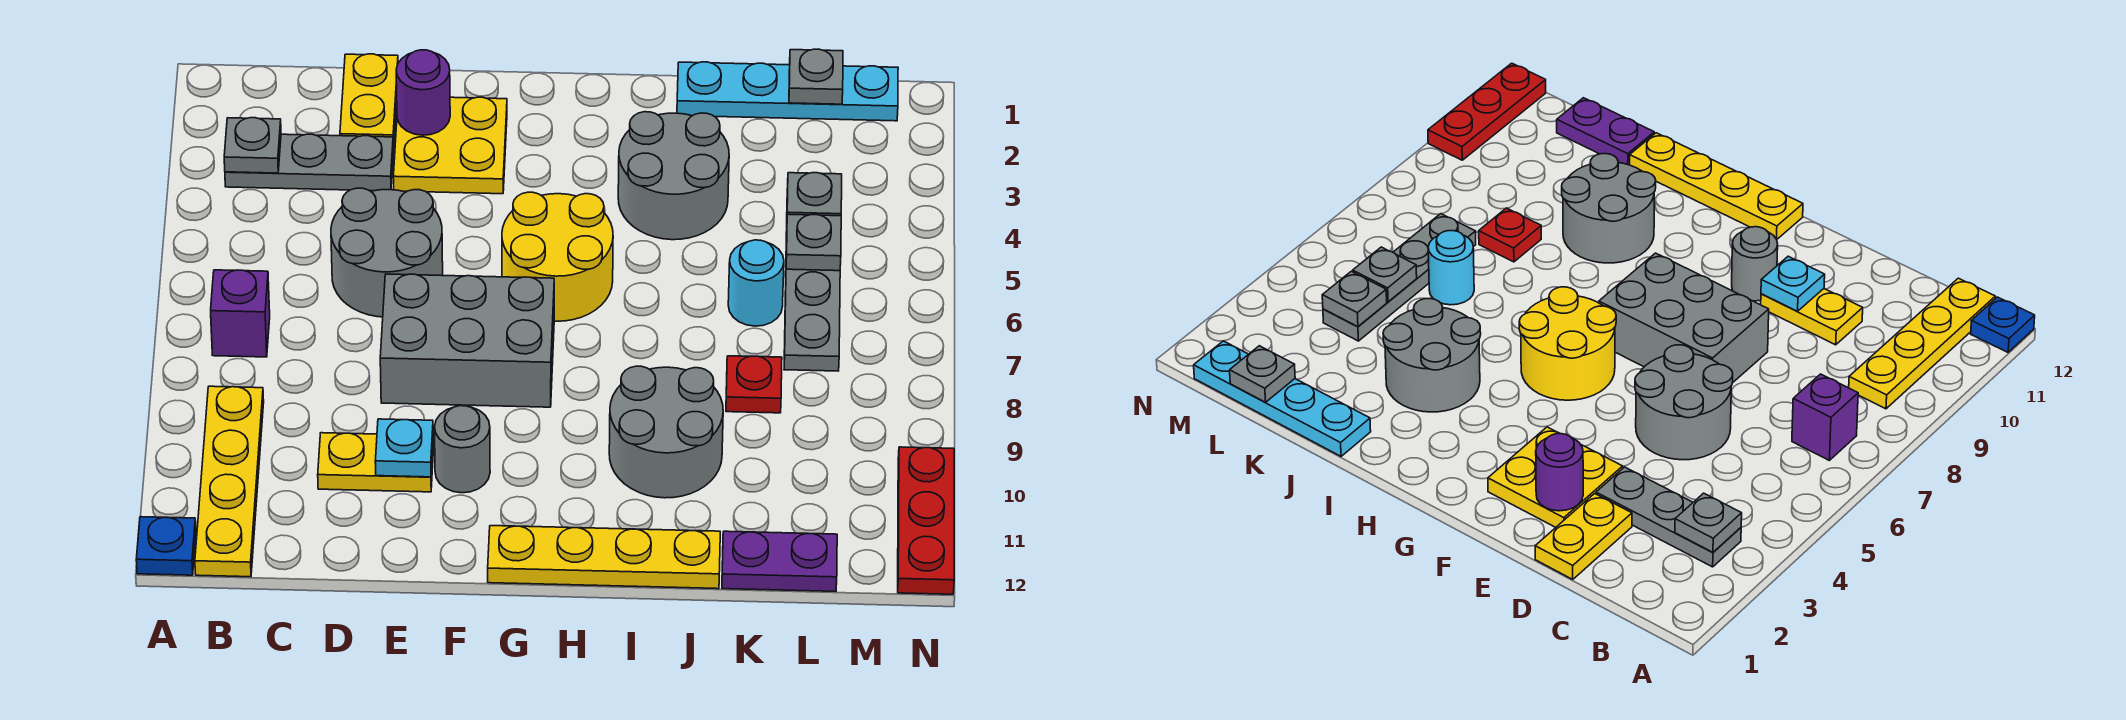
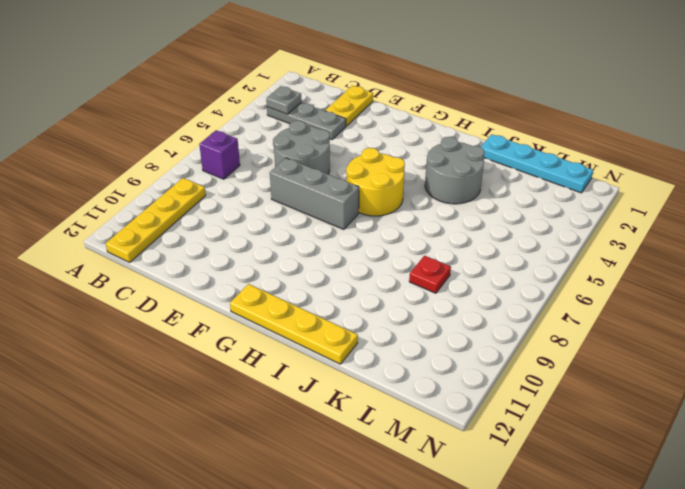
grey 1x3 brick [270,158,359,229] -> grey 2x3 brick [380,274,554,407]
none -> blue 1x1 plate [136,517,196,575]
none -> yellow 1x2 plate [318,433,433,492]
none -> yellow 2x2 plate [393,97,507,194]

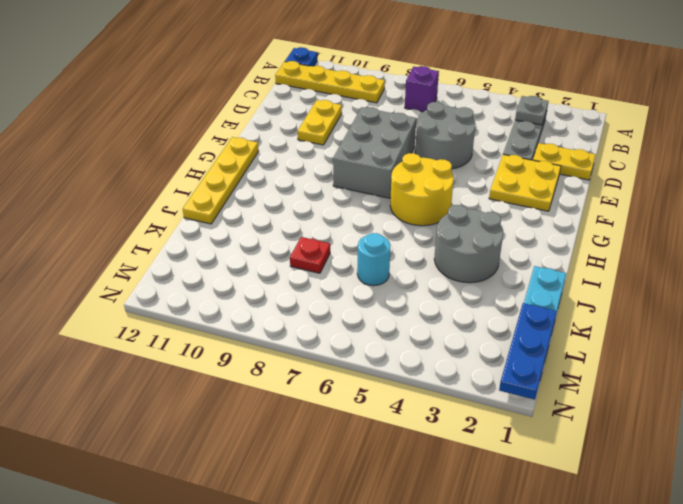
blue 1x3 plate [499,303,557,400] -> grey 1x1 plate [789,49,843,104]
none -> grey 1x1 round brick [435,406,490,493]
none -> grey 2x2 round brick [609,366,723,498]
none -> purple 1x2 plate [722,531,837,591]

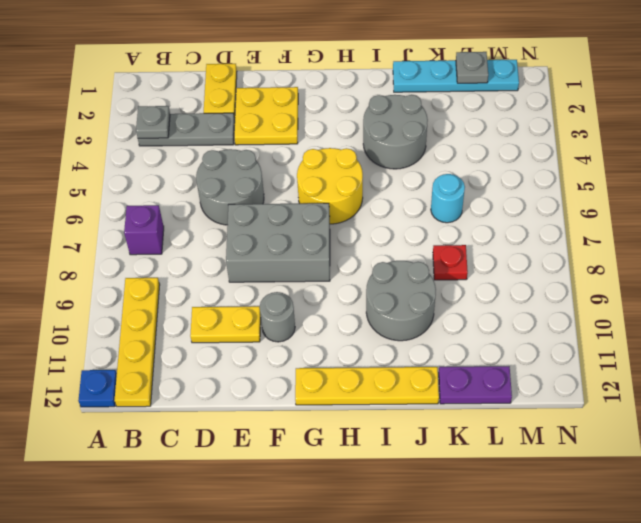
none -> grey 1x4 plate [784,232,840,371]
none -> red 1x3 plate [898,447,954,594]
none -> purple 1x1 round brick [396,50,450,135]

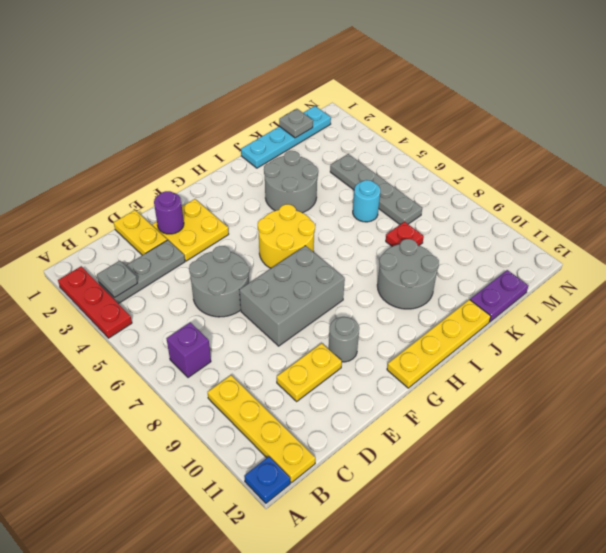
red 1x3 plate [58,266,132,338] -> red 1x3 plate moved to [898,447,954,594]
none -> cyan 1x1 plate [375,419,433,477]
none -> grey 1x1 plate [787,173,842,216]
none -> grey 1x1 plate [786,214,841,271]

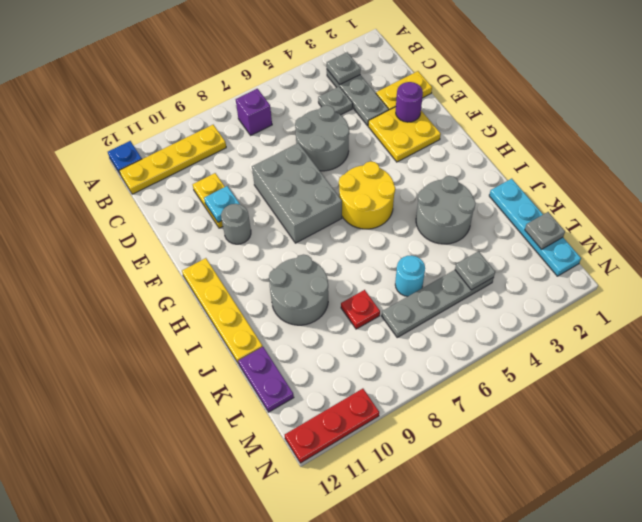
grey 1x1 plate [318,87,353,115] -> grey 1x1 plate moved to [786,214,841,271]

